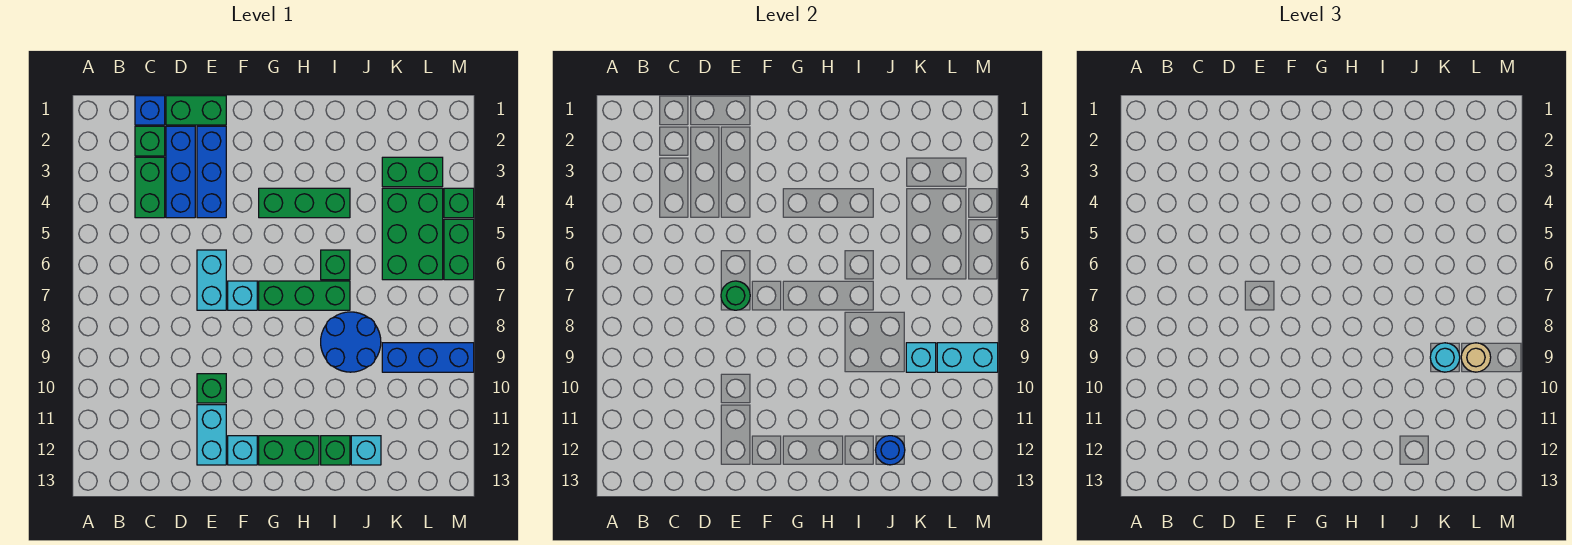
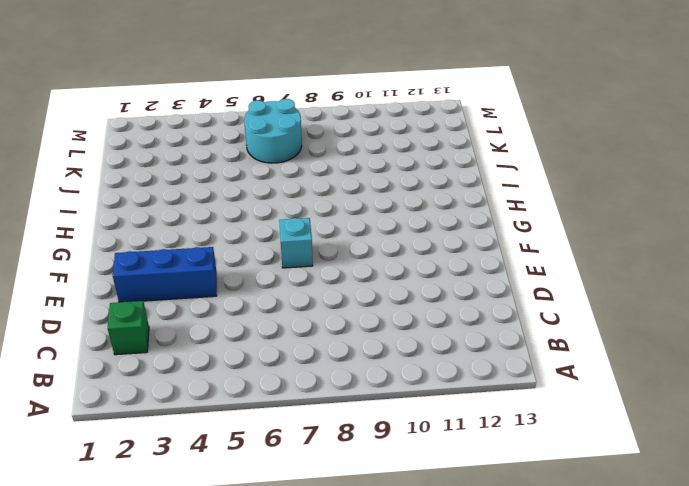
cyan 2x2 round brick [244,99,302,163] -> green 2x3 brick [382,188,443,280]
none -> blue 1x1 brick [135,96,165,125]
none -> green 1x2 brick [135,157,165,218]
none -> green 1x2 brick [166,96,226,125]

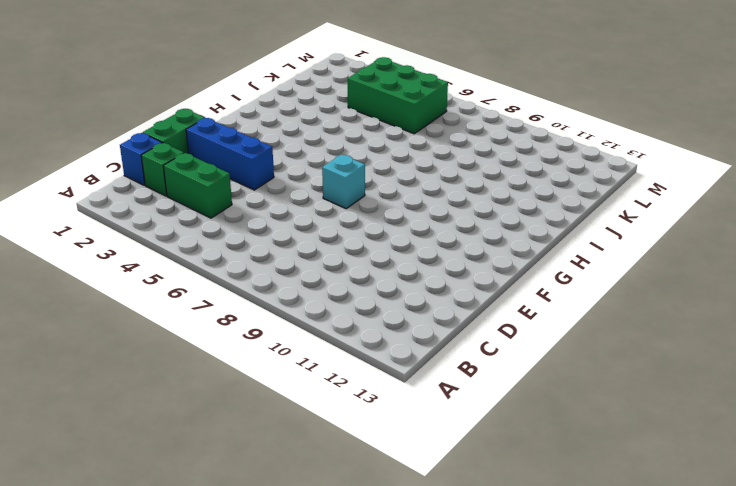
none -> blue 1x3 brick [166,126,195,218]
none -> cyan 1x2 brick [197,250,226,310]
none -> green 1x1 brick [197,374,226,403]

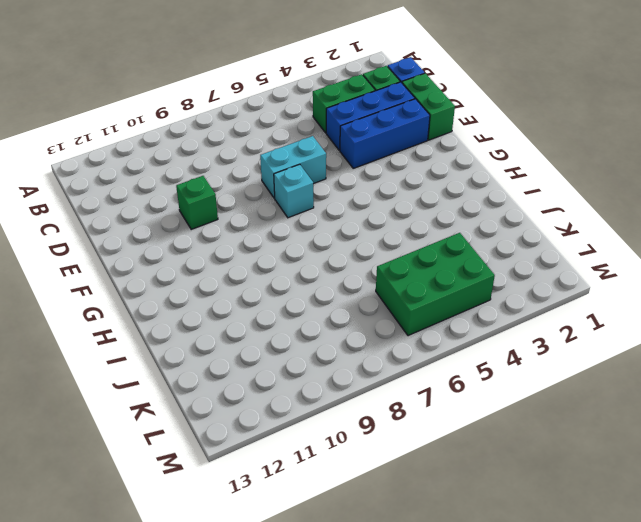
none -> cyan 1x2 brick [197,405,226,465]
none -> cyan 1x1 brick [228,436,257,465]
none -> green 1x3 brick [259,188,350,218]

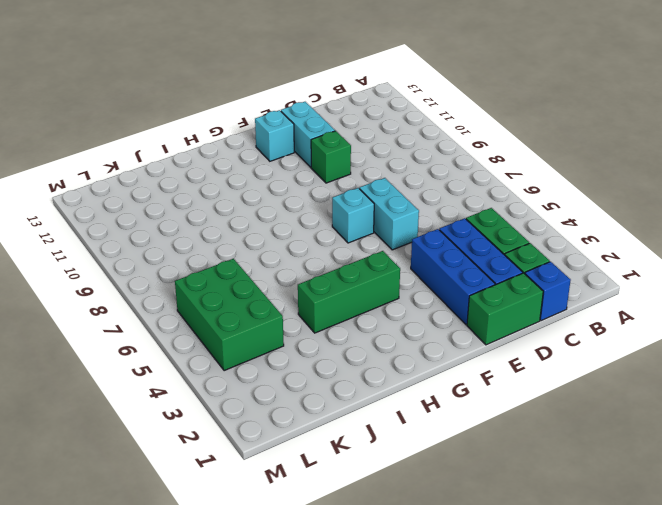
none -> green 1x3 brick [259,281,350,310]
none -> green 1x2 brick [259,436,319,465]
none -> green 1x1 brick [321,250,350,280]

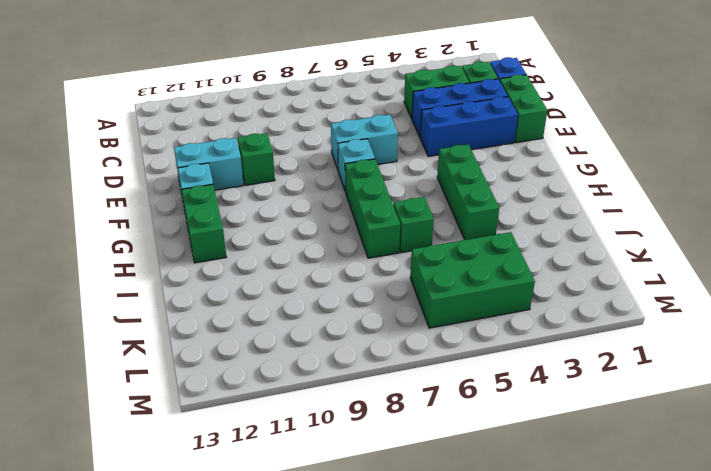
none -> blue 2x2 round brick [321,312,381,372]
none -> green 1x1 brick [321,436,350,465]
none -> cyan 1x1 brick [351,436,381,465]

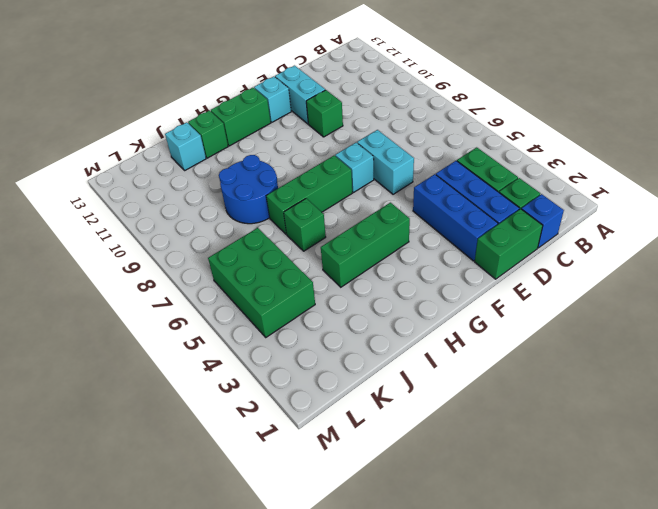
none -> green 1x2 brick [382,157,443,187]
none -> blue 1x3 brick [382,343,474,372]
none -> green 1x1 brick [444,188,474,218]

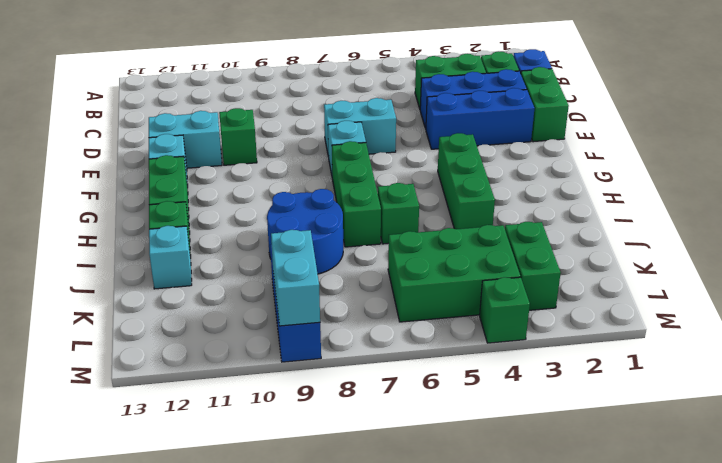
none -> green 1x2 brick [444,219,474,280]
none -> green 1x1 round brick [721,281,750,310]
none -> blue 1x1 round brick [875,436,905,465]

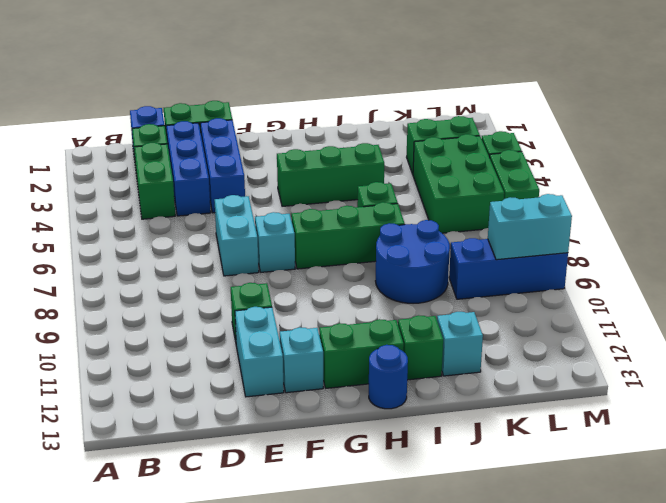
blue 1x1 round brick [369,345,408,409] -> blue 1x1 round brick moved to [875,436,905,465]
none -> green 1x1 round brick [721,281,750,310]
none -> cyan 1x1 brick [906,343,936,372]
none -> cyan 1x1 round brick [1430,343,1460,372]

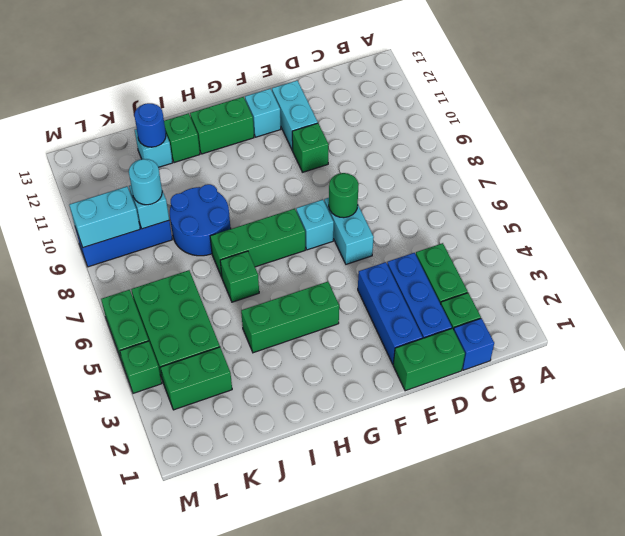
none -> tan 1x1 round brick [1461,343,1491,372]

